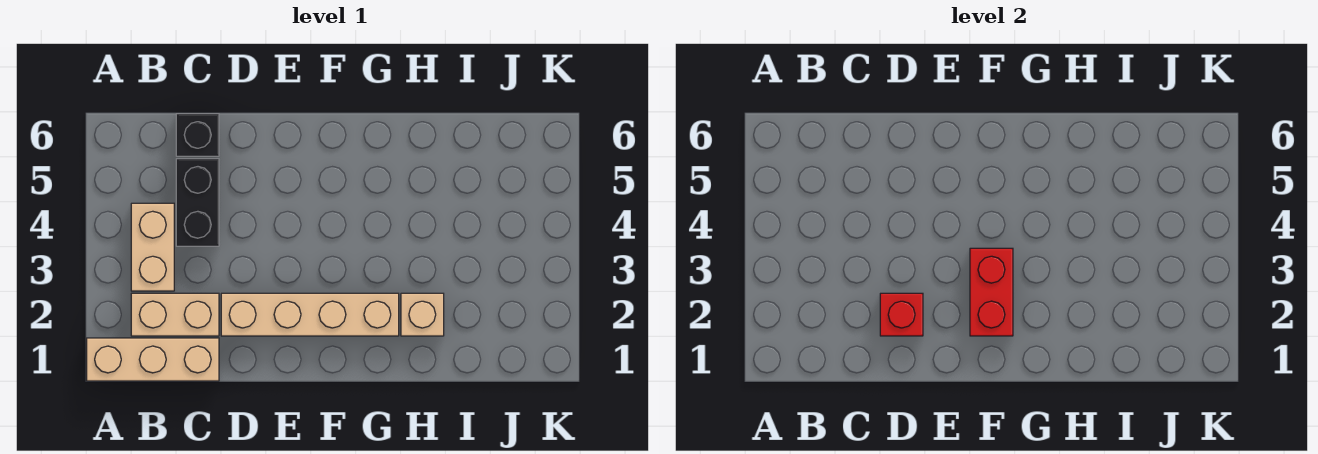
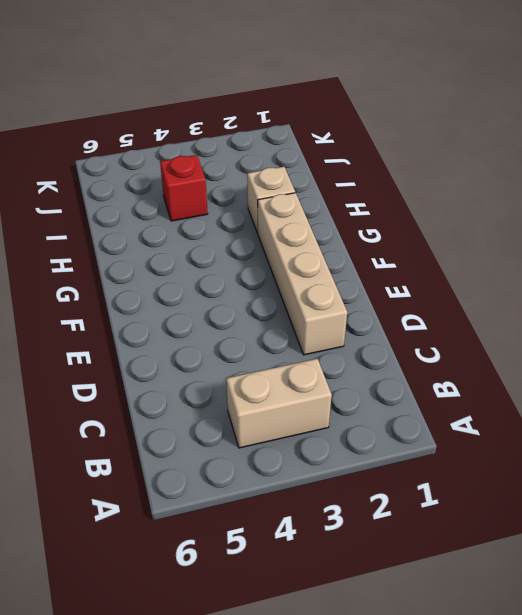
red 1x1 brick [160,155,208,221] -> red 1x1 brick moved to [880,293,923,336]
none -> tan 1x3 brick [87,338,219,381]
none -> tan 1x2 brick [131,293,219,336]

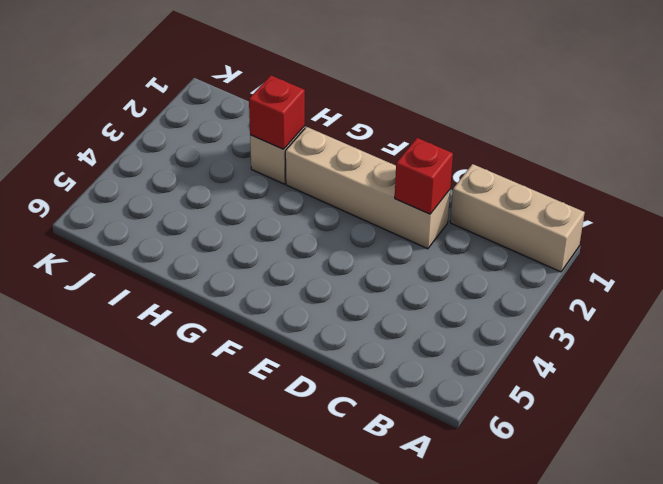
red 1x1 brick [249,75,305,149] -> none
none -> tan 1x2 brick [131,293,219,336]
none -> tan 1x2 brick [131,203,174,291]

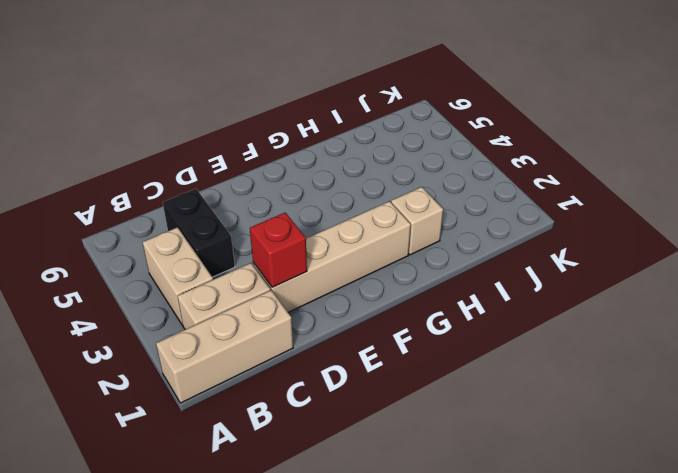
none -> black 1x1 brick [176,114,219,156]
none -> red 1x2 brick [970,248,1013,336]

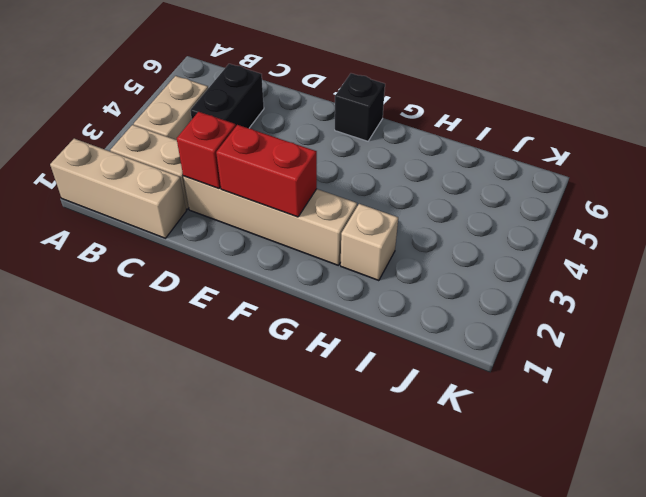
red 1x2 brick [216,125,317,217] -> red 1x2 brick turned to [970,248,1013,336]
black 1x1 brick [335,73,385,141] -> black 1x1 brick moved to [176,114,219,156]

